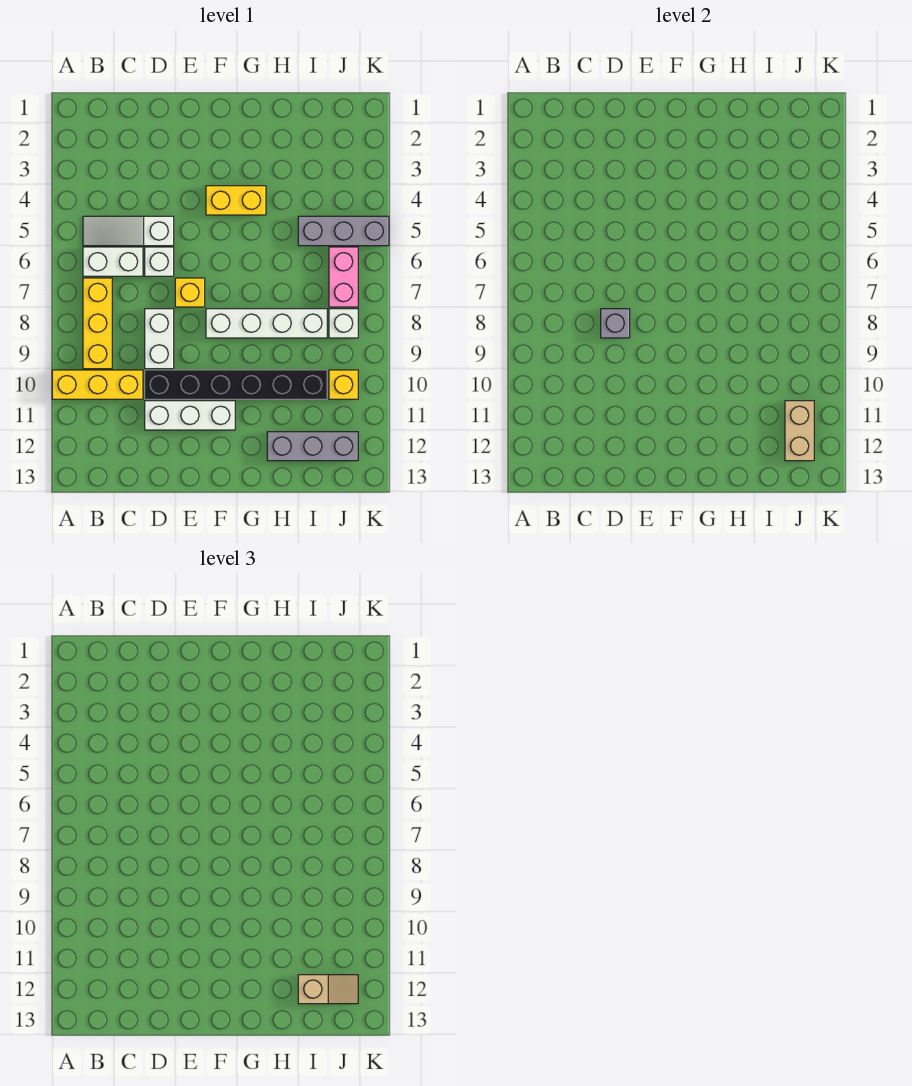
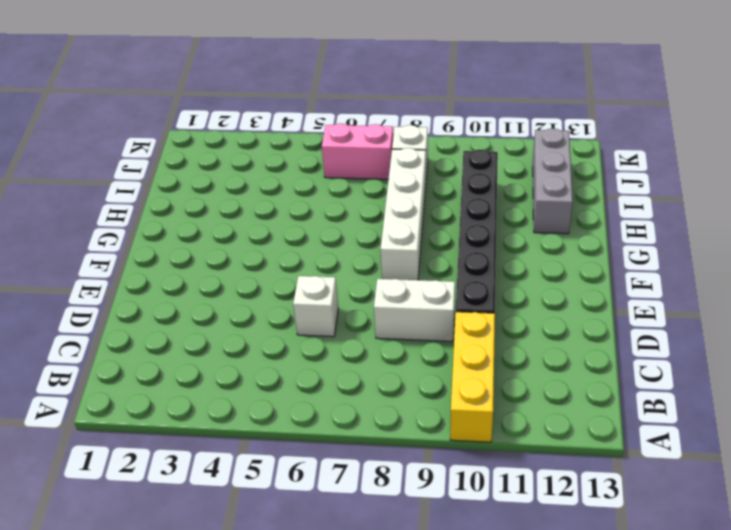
none -> white 1x3 slope [83,216,174,246]
none -> white 1x2 brick [83,247,143,276]
none -> yellow 1x3 brick [83,278,112,369]

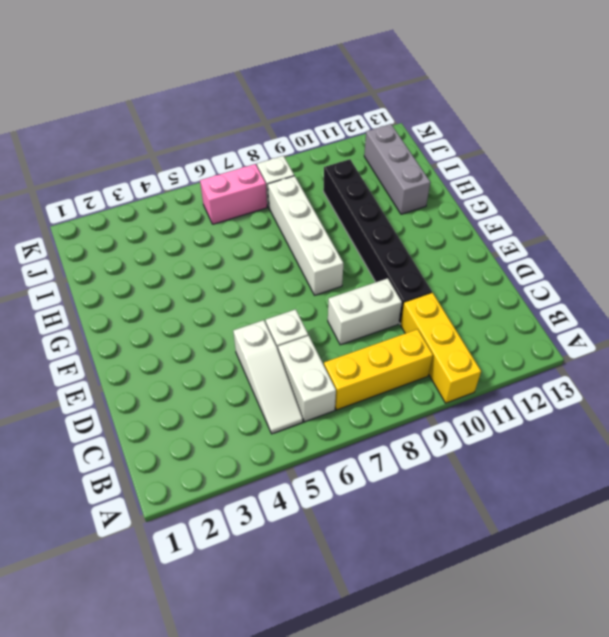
none -> white 1x3 brick [145,401,235,430]
none -> yellow 1x1 brick [175,278,205,307]
none -> yellow 1x2 brick [206,186,266,215]

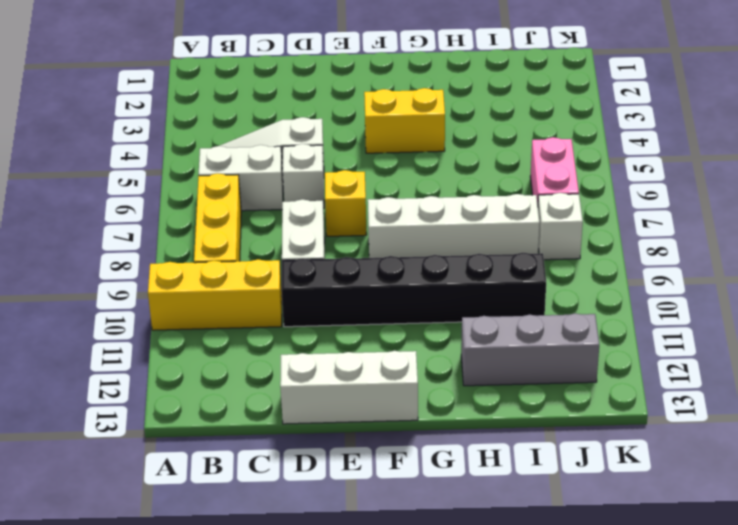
white 1x3 brick [280,351,418,424] -> white 1x3 brick moved to [145,401,235,430]
none -> grey 1x3 brick [298,216,389,246]
none -> yellow 1x1 brick [329,370,358,399]
none -> grey 1x1 brick [601,309,630,338]

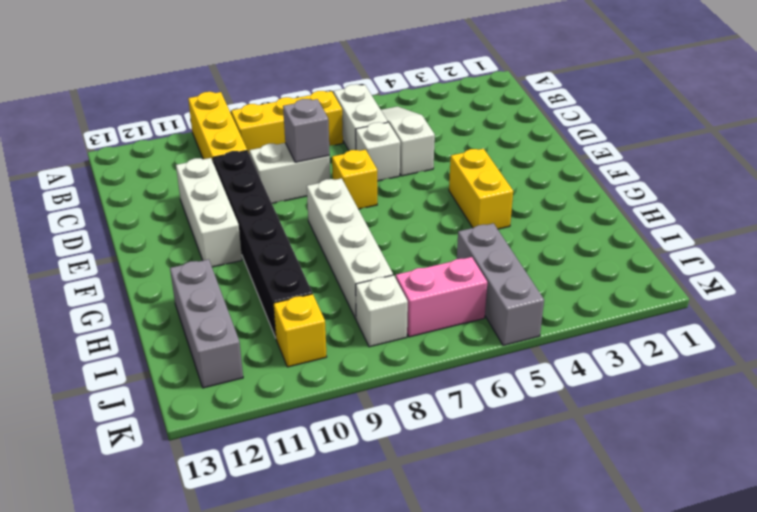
none -> tan 1x2 brick [785,401,814,461]
none -> tan 1x2 slope [298,975,358,1004]

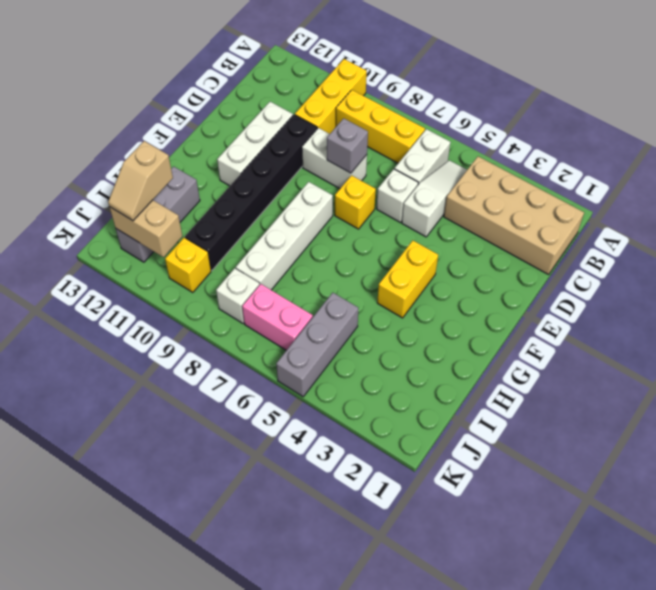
tan 2x4 brick [444,156,584,275] -> none

